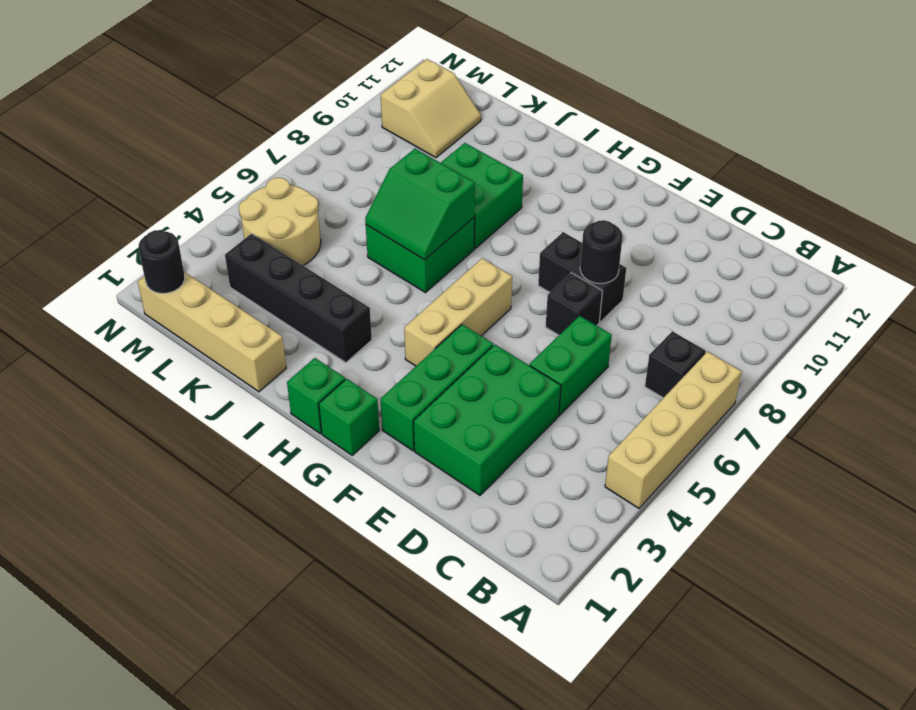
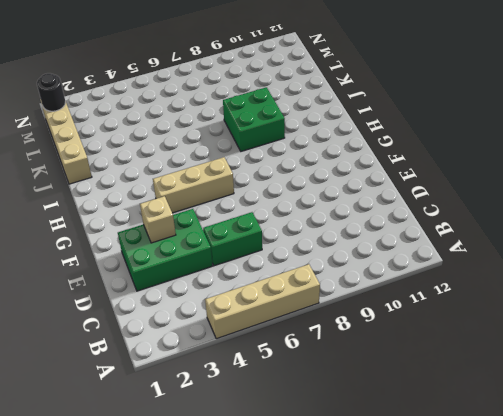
tan 1x1 brick [140,196,176,243] -> none
none -> black 1x1 brick [645,331,706,398]
none -> black 1x1 brick [546,273,602,335]
none -> black 1x2 brick [538,232,626,322]

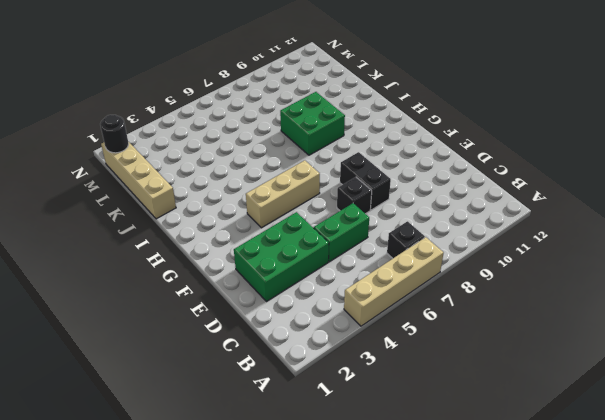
none -> green 1x3 brick [381,324,493,451]
none -> green 1x1 brick [319,379,379,455]
none -> green 1x1 brick [287,358,345,434]

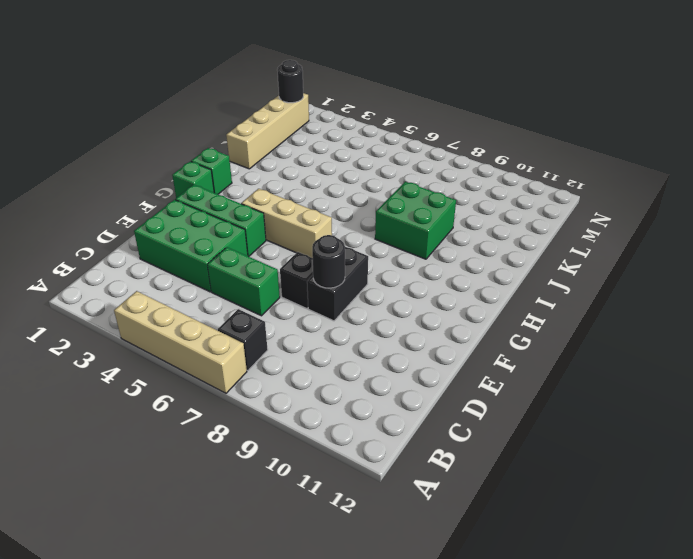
none -> black 1x4 brick [225,234,372,363]
none -> green 2x2 brick [366,217,475,293]
none -> tan 2x2 round brick [239,178,321,265]

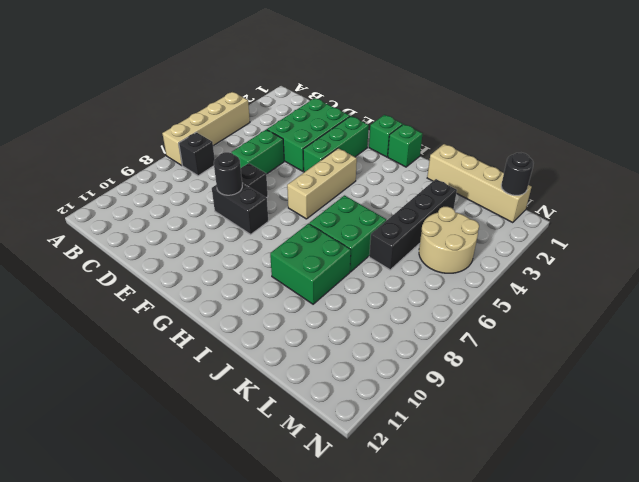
black 1x4 brick [369,179,457,270] -> black 1x4 brick turned to [225,234,372,363]
none -> tan 2x2 slope [381,59,481,158]
none -> green 2x2 slope [365,149,475,260]

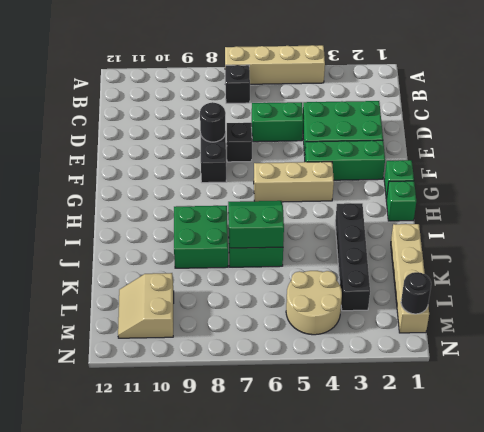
green 2x2 slope [228,201,284,248] -> green 2x2 slope turned to [365,149,475,260]
tan 2x2 slope [118,273,174,338] -> tan 2x2 slope turned to [381,59,481,158]

